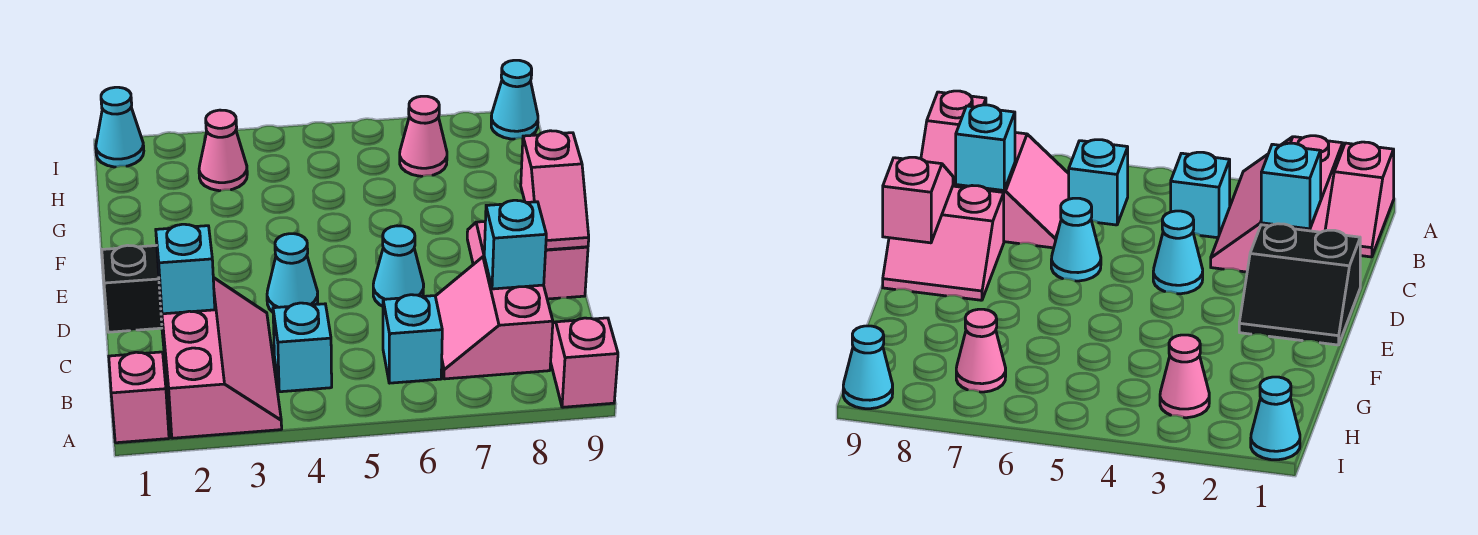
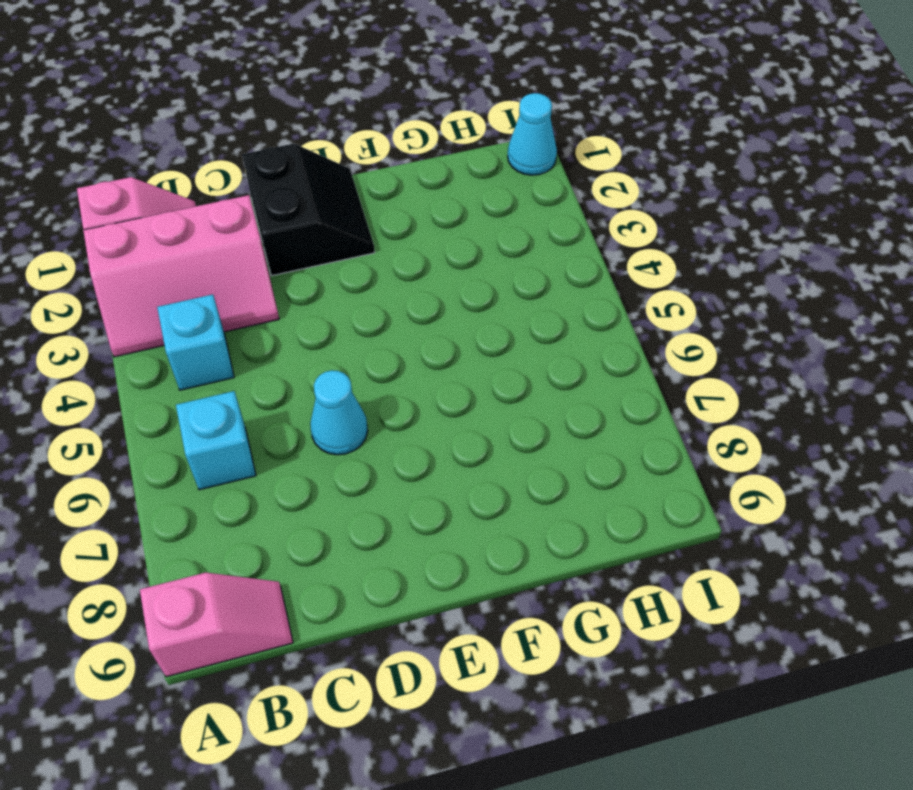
none -> pink 2x2 slope [435,257,553,379]
none -> cyan 1x1 cone [267,234,318,312]
none -> pink 2x2 slope [467,222,588,299]

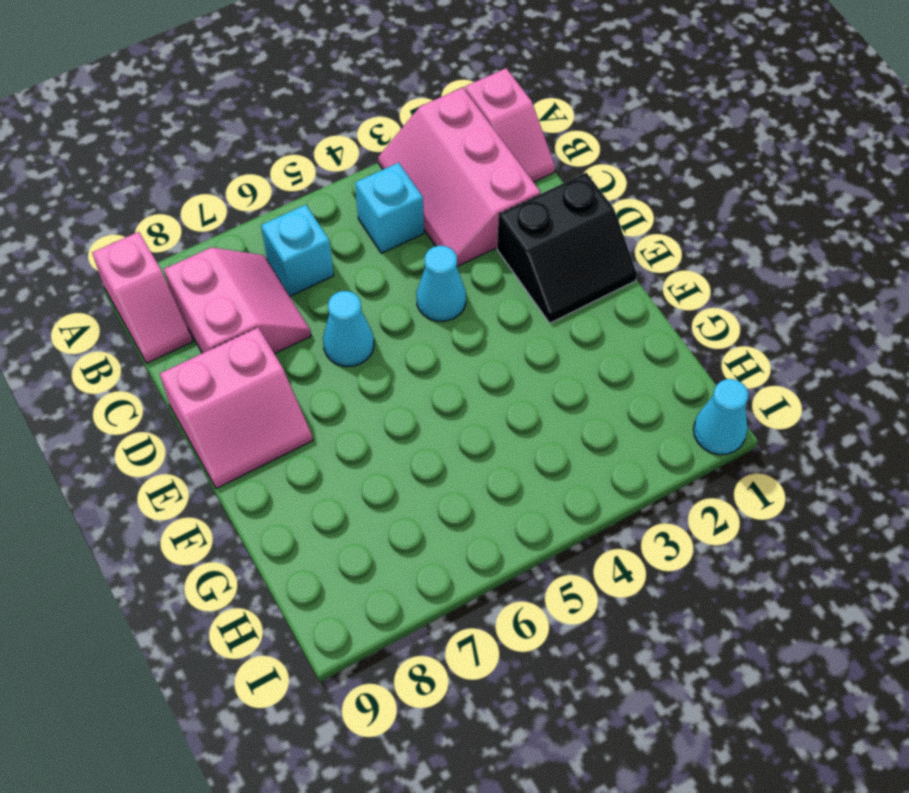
none -> pink 1x1 cone [199,110,247,191]
none -> pink 1x1 cone [400,96,447,176]
none -> cyan 1x1 cone [491,60,538,139]

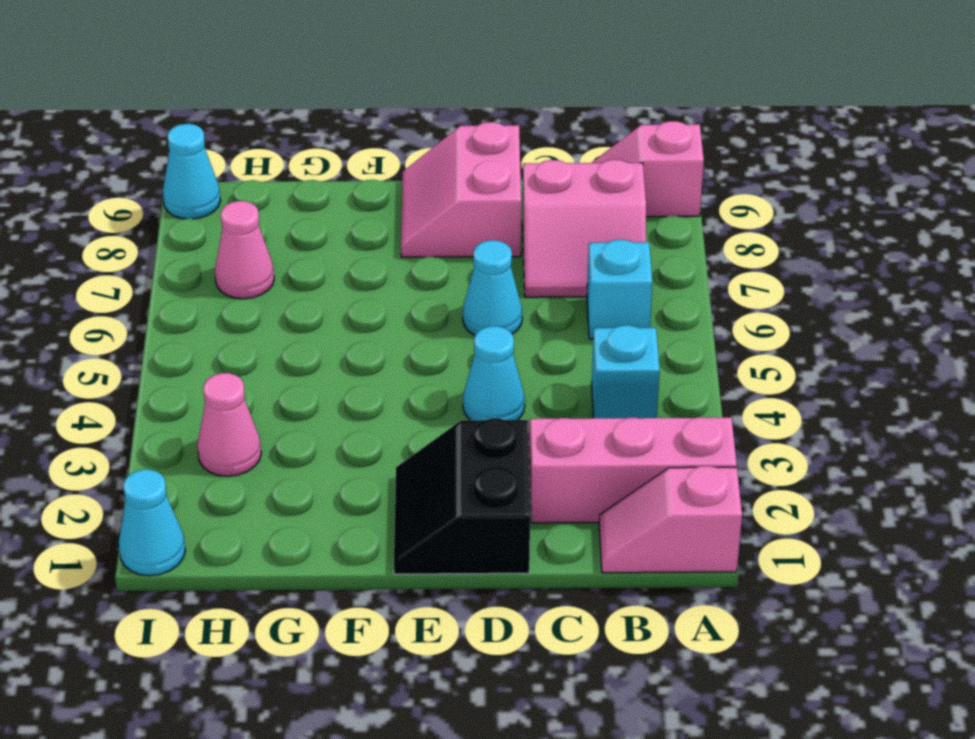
none -> cyan 1x1 brick [156,224,215,314]
none -> cyan 1x1 brick [484,200,546,289]
none -> pink 1x2 slope [521,131,589,250]

